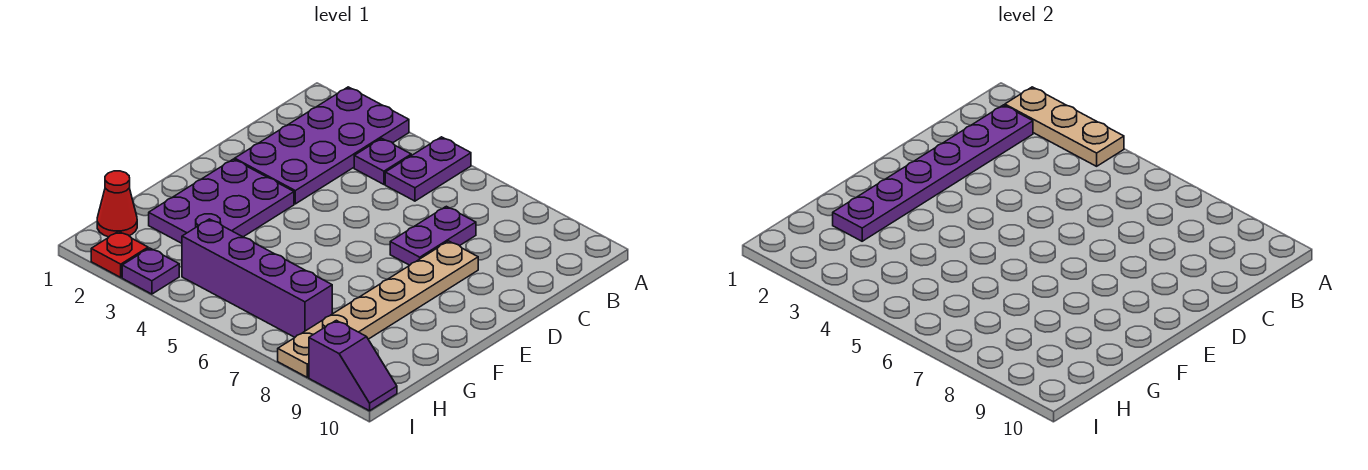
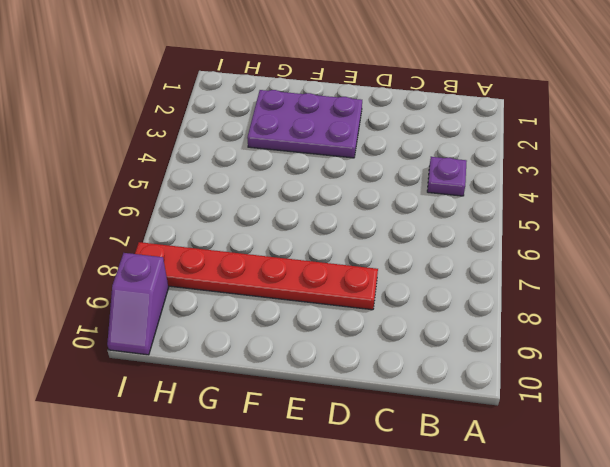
red 1x6 plate [135,242,378,310] -> tan 1x6 plate [278,241,478,377]
none -> purple 2x4 plate [235,87,409,204]
none -> purple 1x2 plate [385,137,471,201]
none -> purple 1x2 plate [390,206,476,265]

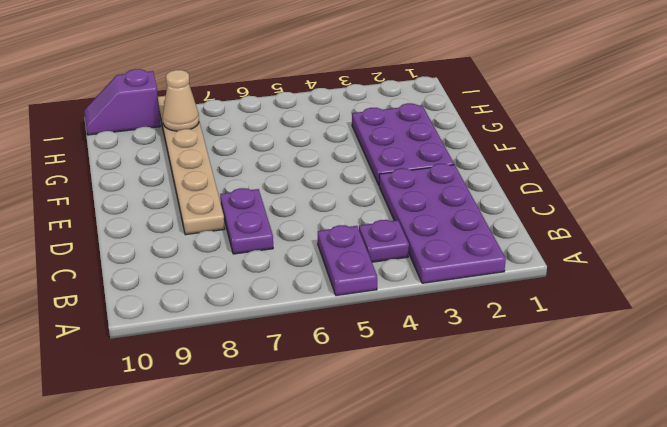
tan 1x1 cone [163,70,199,131] -> none
none -> red 1x1 cone [97,171,137,237]
none -> purple 1x4 brick [182,219,332,337]
none -> red 1x1 plate [91,231,148,277]

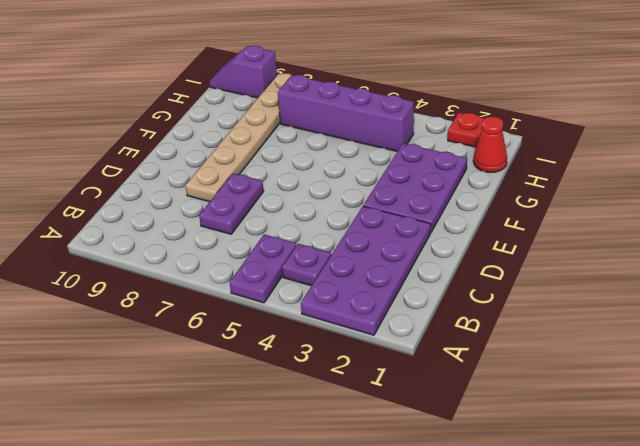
none -> purple 1x1 plate [122,248,179,294]
none -> tan 1x3 plate [1005,87,1124,166]
none -> purple 1x6 plate [833,105,1033,241]

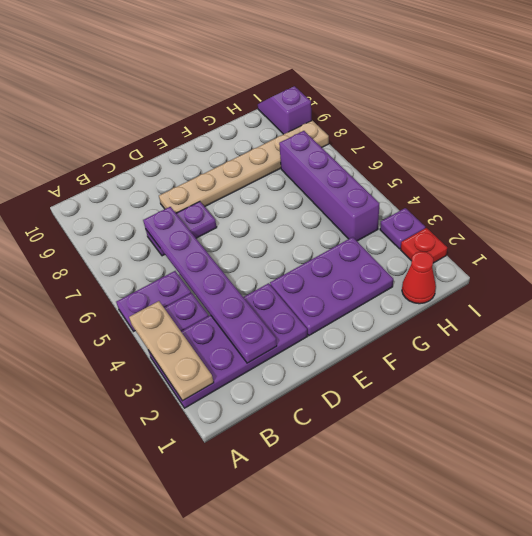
purple 1x6 plate [143,207,277,363] -> purple 1x6 plate turned to [833,105,1033,241]

